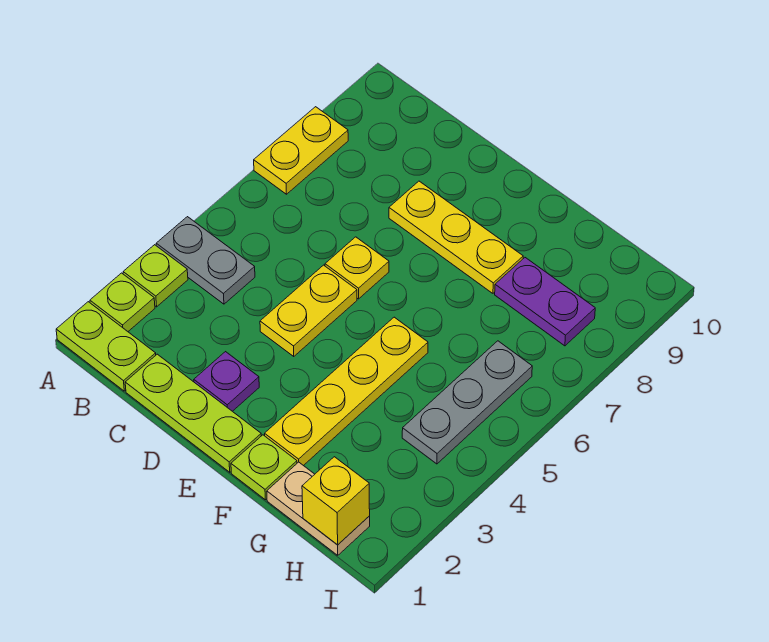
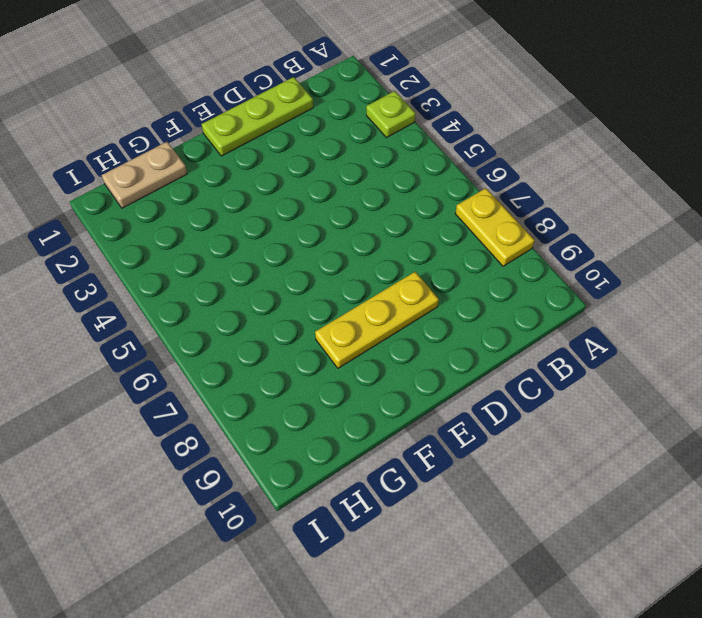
none -> lime 1x2 plate [56,302,156,391]
none -> lime 1x1 plate [90,273,155,331]
none -> grey 1x2 plate [156,217,255,304]

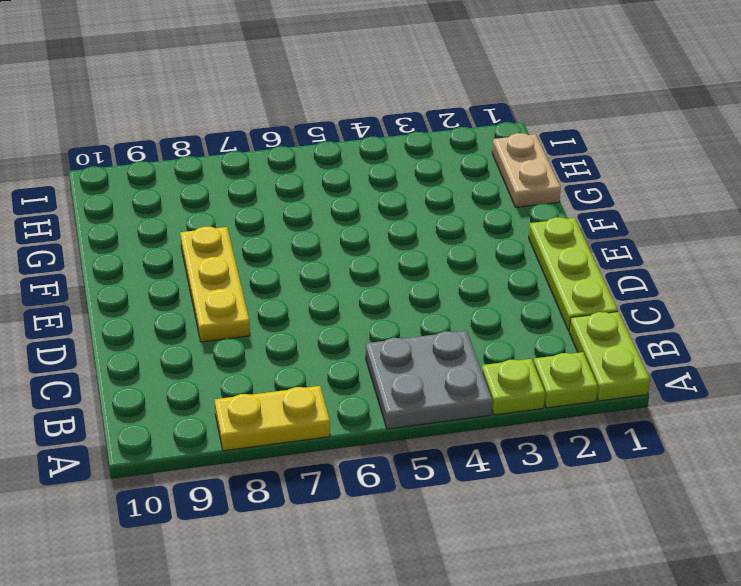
grey 2x2 plate [366,331,492,429] -> grey 1x2 plate [156,217,255,304]
none -> purple 1x1 plate [194,352,259,411]
none -> yellow 1x2 plate [260,265,357,356]
none -> yellow 1x1 plate [325,237,389,299]

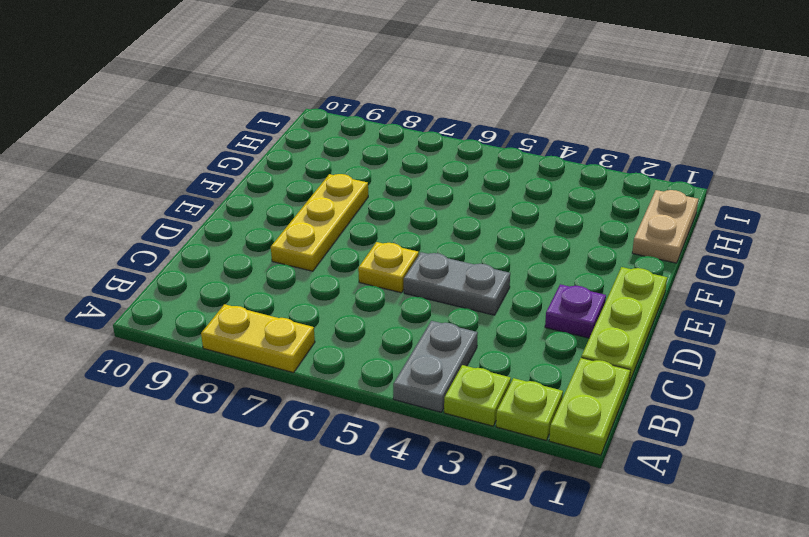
grey 1x2 plate [404,252,510,315] -> yellow 1x2 plate [260,265,357,356]
none -> lime 1x1 plate [231,435,297,500]
none -> yellow 1x4 plate [265,317,428,466]
none -> purple 1x2 plate [495,258,595,346]

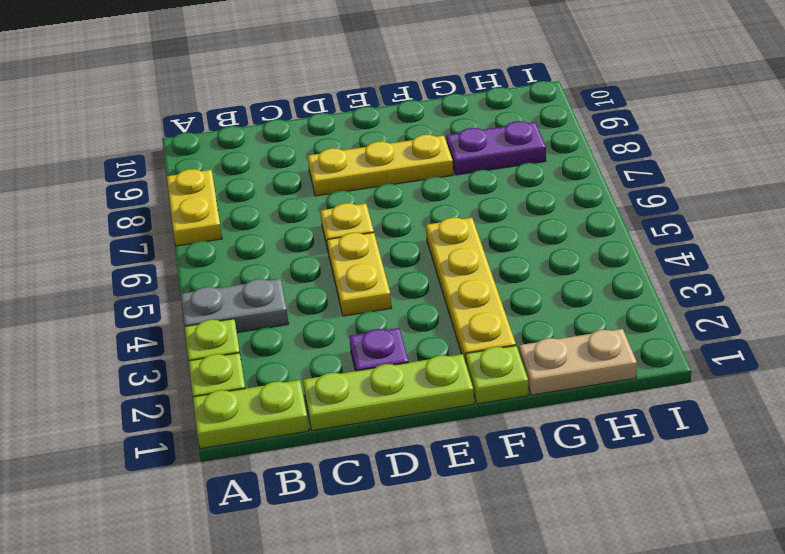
none -> grey 1x3 plate [402,341,532,464]
none -> yellow 1x1 brick [302,457,370,545]

